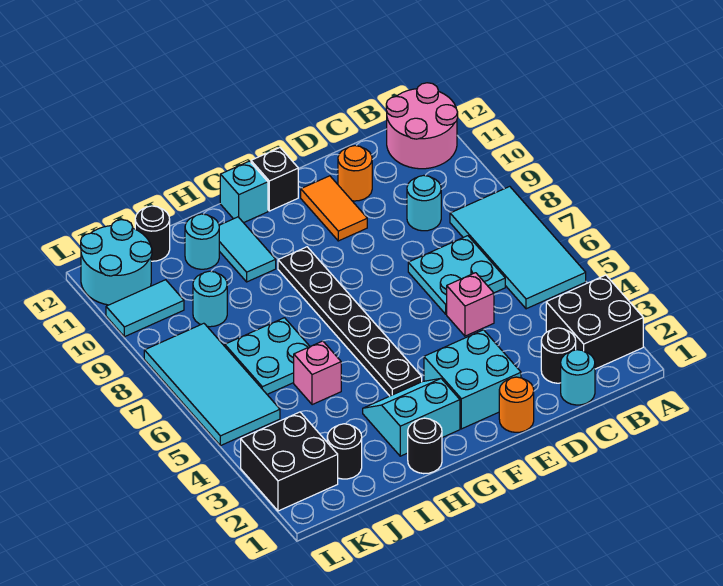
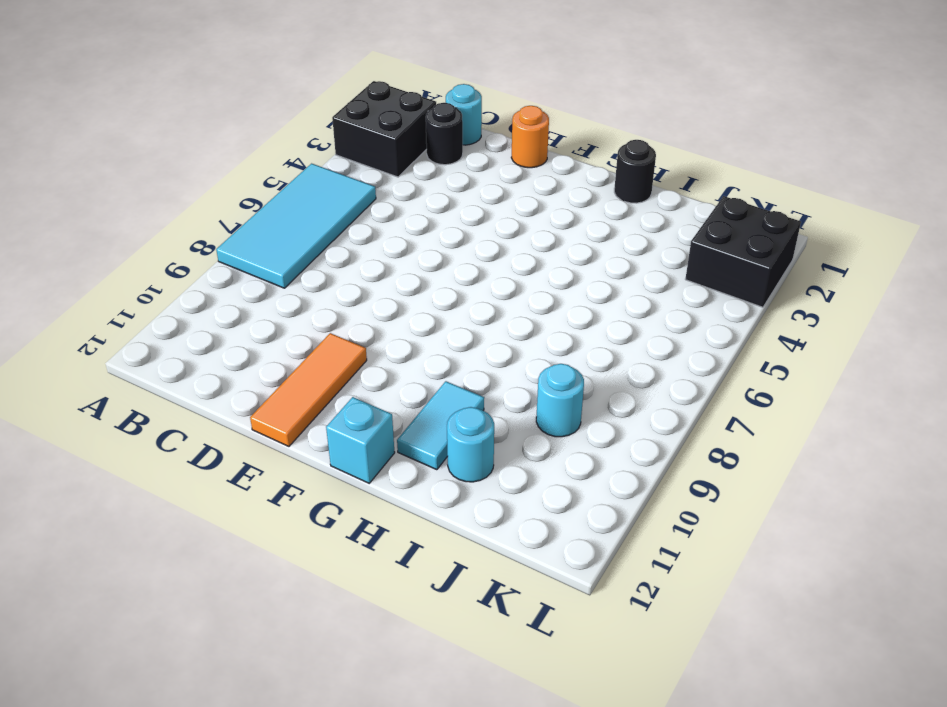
orange 1x3 tile [250,333,367,446] -> orange 1x2 tile [301,176,367,241]
none -> pink 2x2 round brick [386,83,458,169]
none -> cyan 2x2 plate [408,236,505,314]
none -> cyan 1x1 round brick [407,175,441,231]

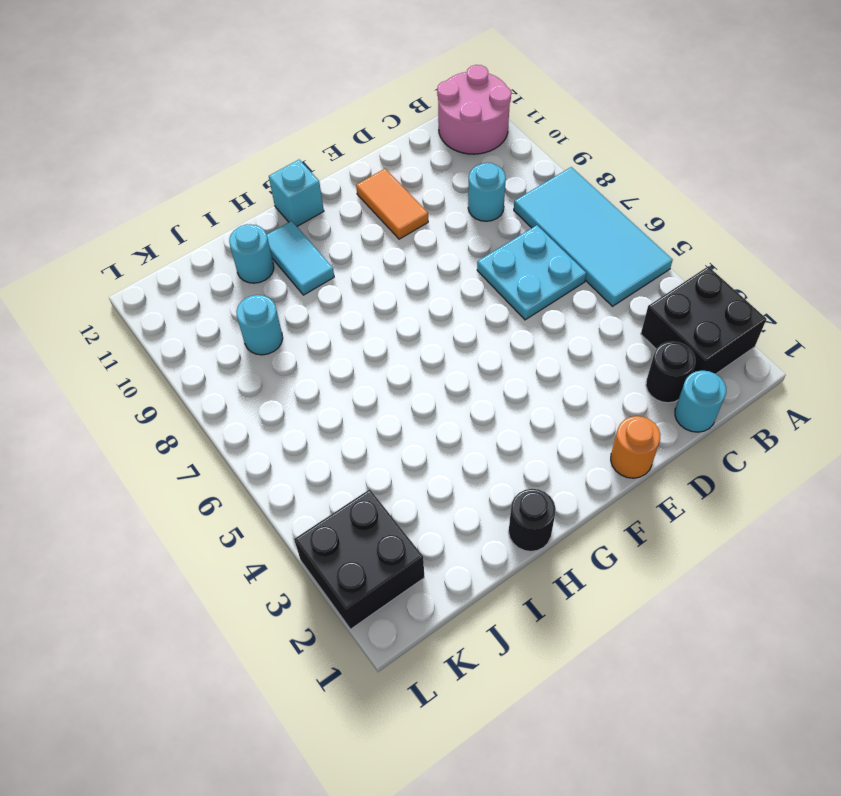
none -> pink 1x1 brick [447,273,494,336]
none -> orange 1x1 round brick [338,146,372,201]
none -> cyan 2x2 brick [424,330,521,429]

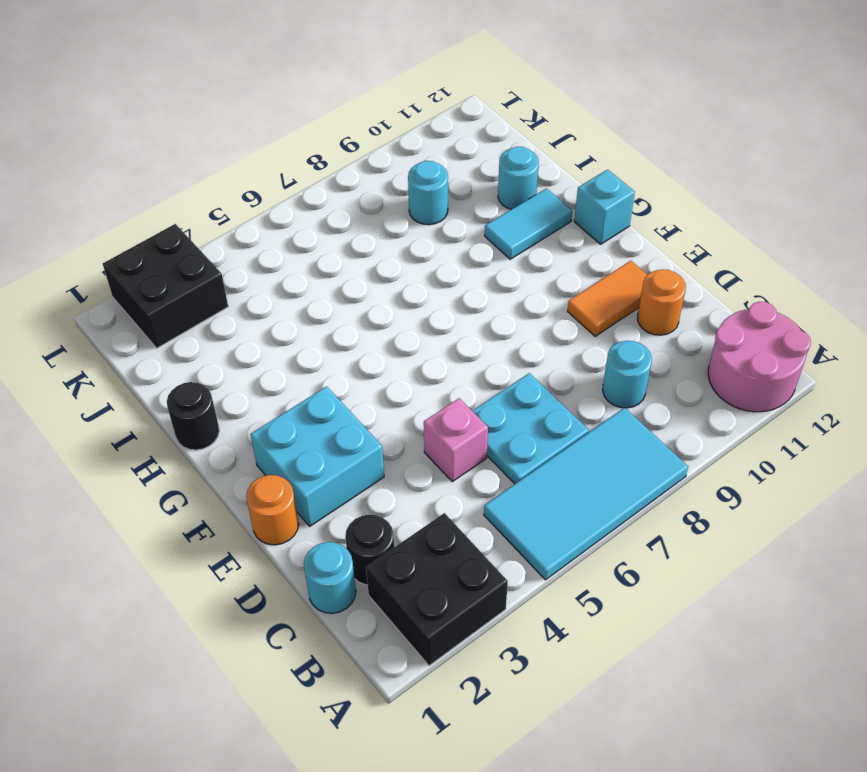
none -> black 1x1 brick [251,148,298,211]
none -> cyan 2x2 slope [363,379,460,456]
none -> black 1x6 plate [278,247,422,396]

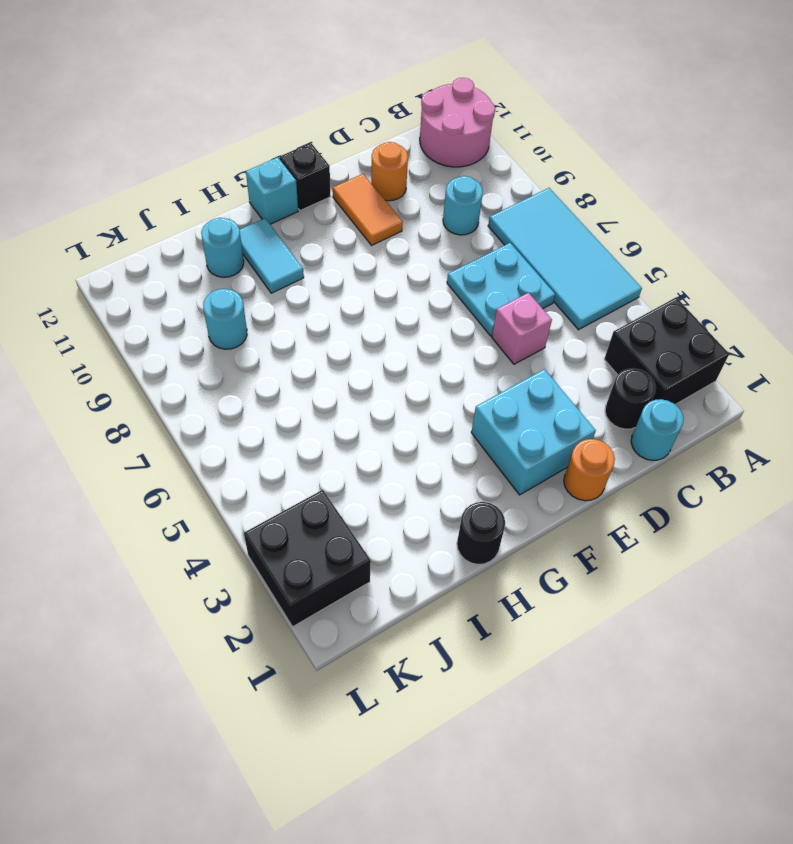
none -> cyan 2x2 slope [363,379,460,456]
none -> black 1x6 plate [278,247,422,396]
none -> pink 1x1 brick [294,341,341,405]

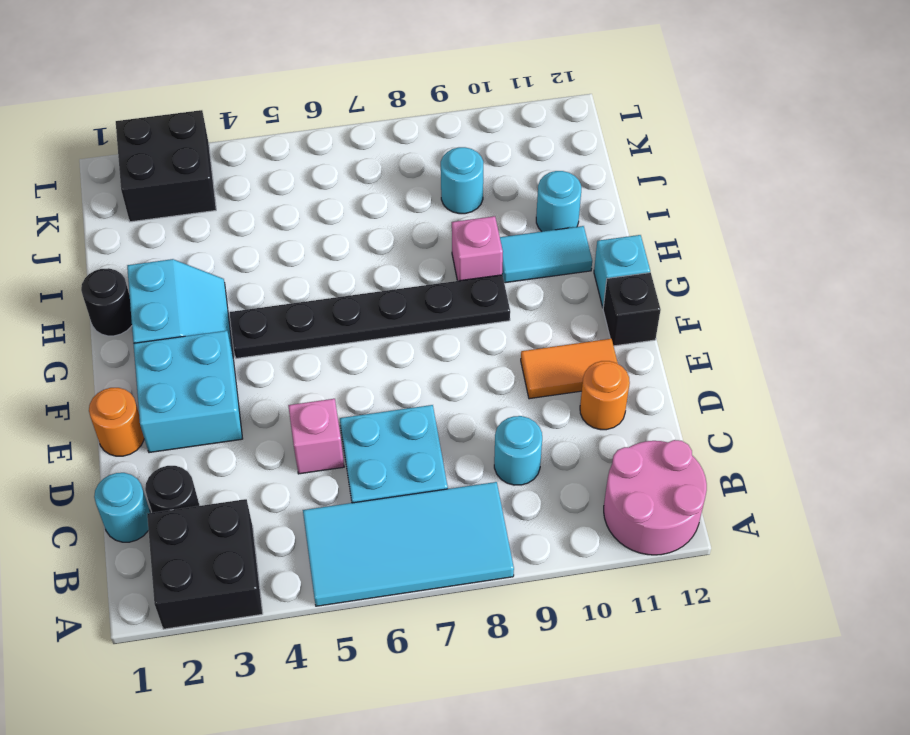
pink 1x1 brick [452,216,503,281] -> pink 1x1 brick moved to [294,341,341,405]
none -> cyan 2x2 plate [225,318,310,394]
none -> black 1x1 round brick [327,424,362,479]
none -> black 1x1 round brick [135,206,170,261]

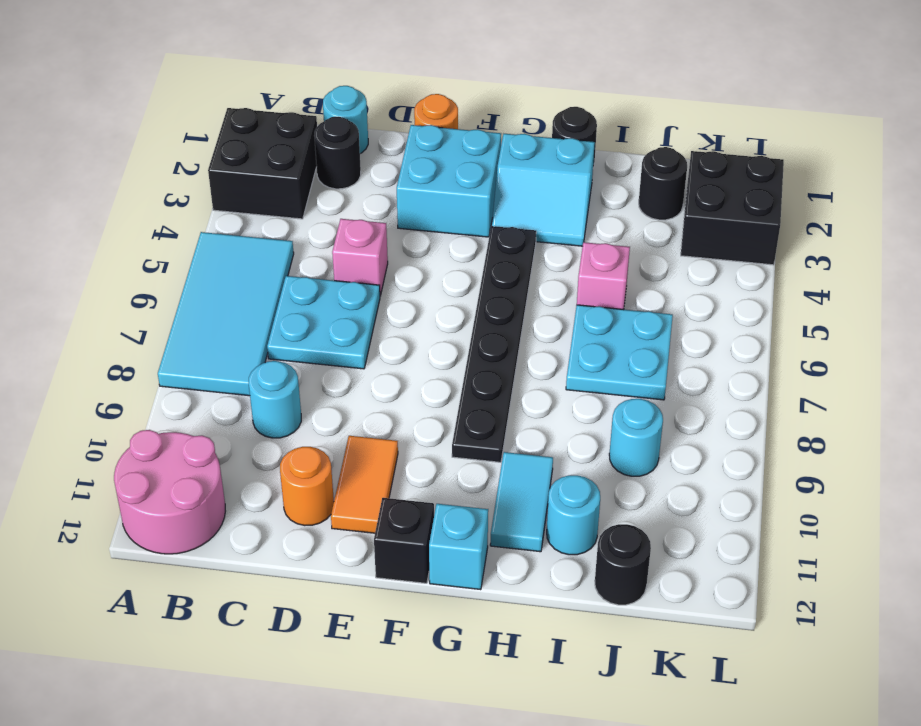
none -> cyan 2x4 tile [144,323,280,446]
none -> cyan 1x2 tile [106,280,184,337]
none -> cyan 2x2 round brick [81,220,152,305]

